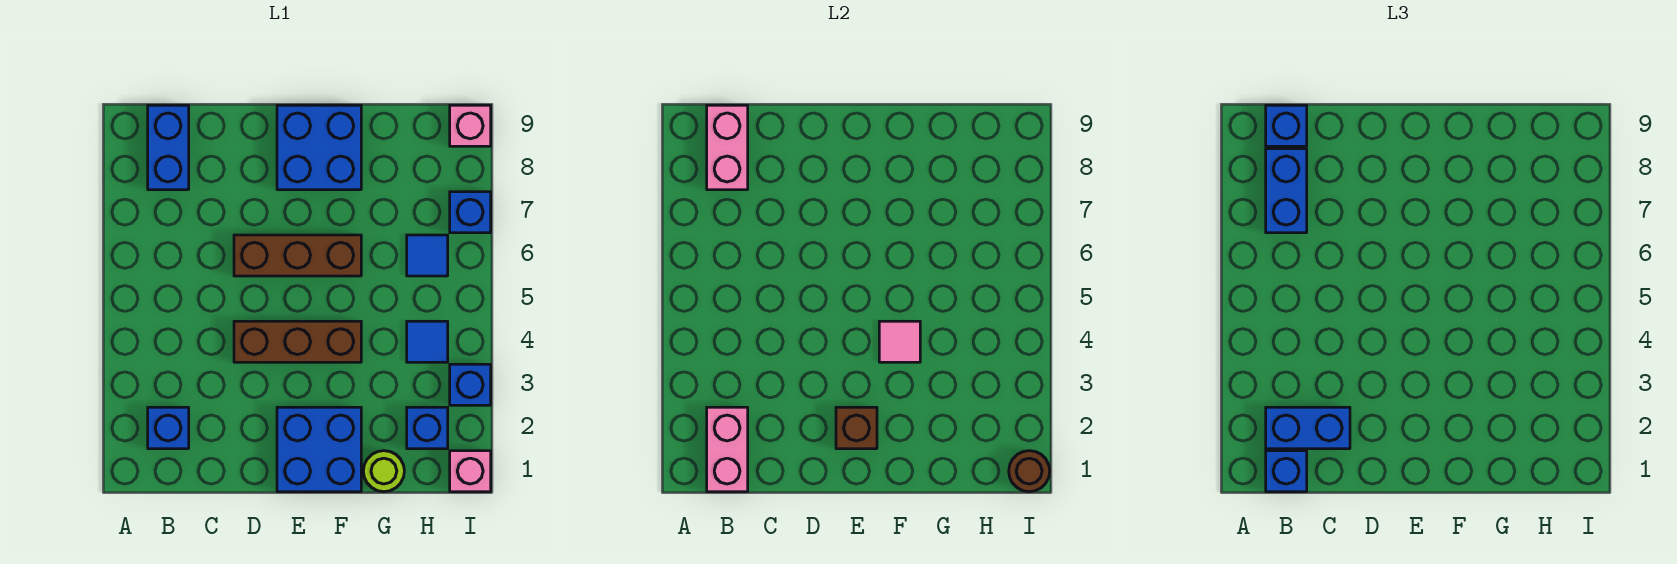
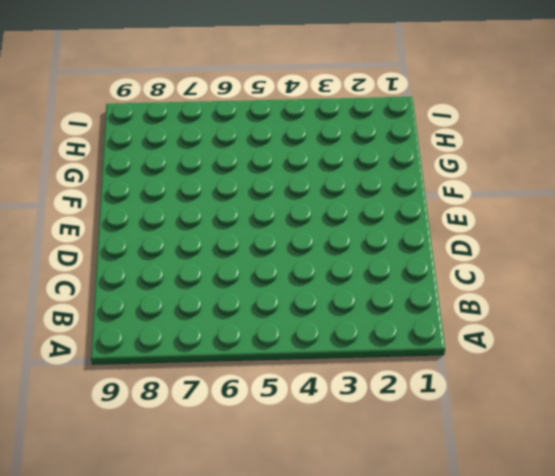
none -> blue 1x1 brick [148,407,189,449]
none -> blue 1x2 brick [148,105,189,190]
none -> brown 1x3 brick [234,321,361,362]

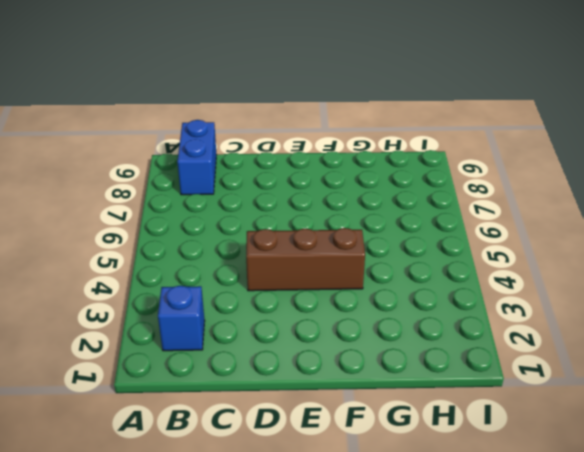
none -> brown 1x3 brick [234,235,361,276]
none -> blue 2x2 brick [277,407,361,492]
none -> blue 2x2 brick [277,105,361,190]

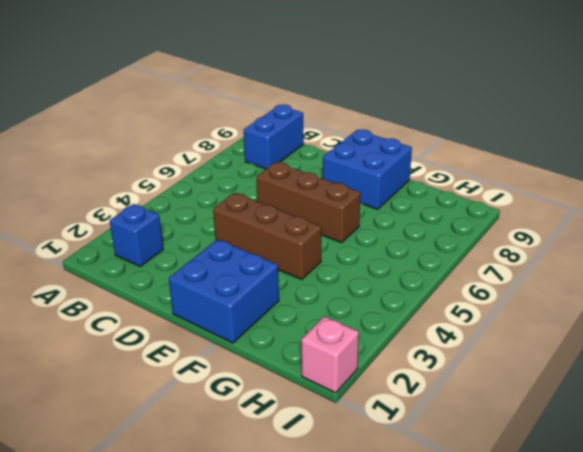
none -> lime 1x1 round brick [363,451,404,492]
none -> blue 1x1 brick [407,407,448,449]
none -> blue 1x1 tile [407,321,448,362]

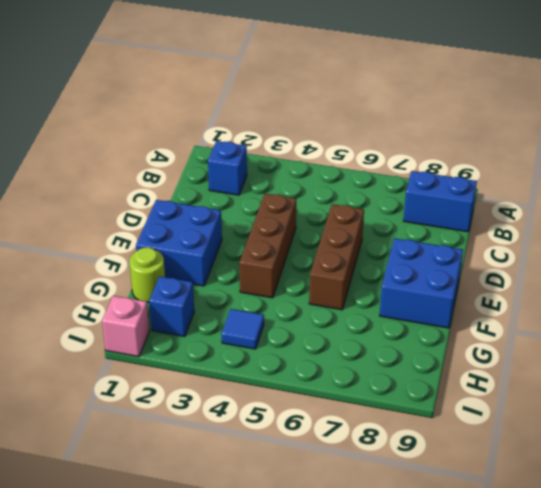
none -> blue 1x1 tile [407,235,448,276]
none -> blue 1x1 brick [450,364,491,405]
none -> blue 1x1 brick [450,192,491,233]

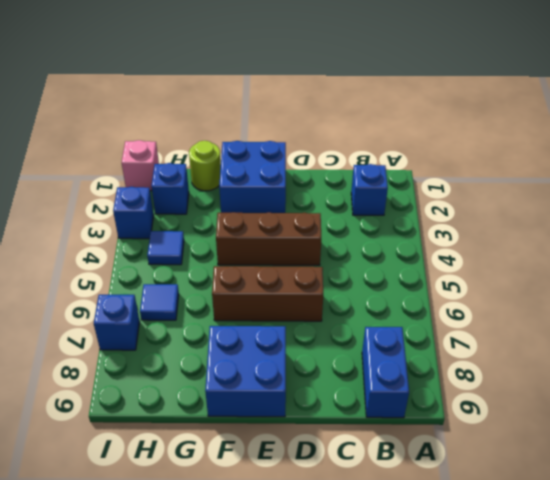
none -> pink 1x1 brick [450,105,491,146]
none -> pink 1x2 brick [707,407,748,492]
none -> pink 1x2 brick [707,105,748,190]

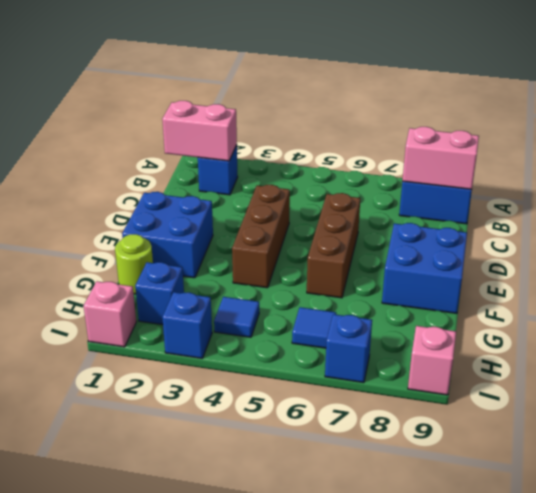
none -> brown 1x1 brick [836,407,877,449]
none -> pink 1x1 tile [879,321,920,362]
none -> brown 1x1 round brick [1009,451,1050,492]

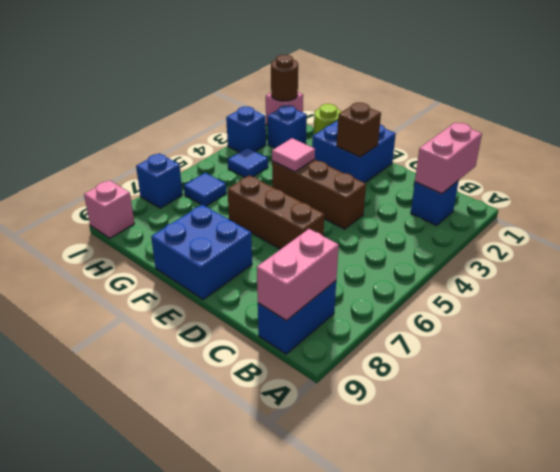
none -> blue 1x1 brick [1266,451,1307,492]
none -> blue 1x2 brick [1266,407,1350,449]
none -> blue 1x2 brick [1266,149,1307,233]

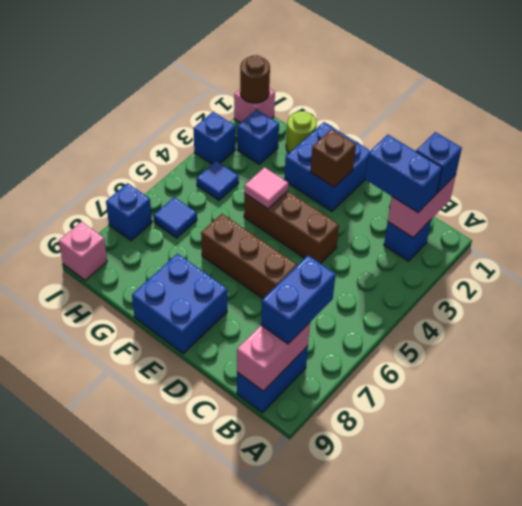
none -> blue 1x1 brick [1266,105,1307,146]

